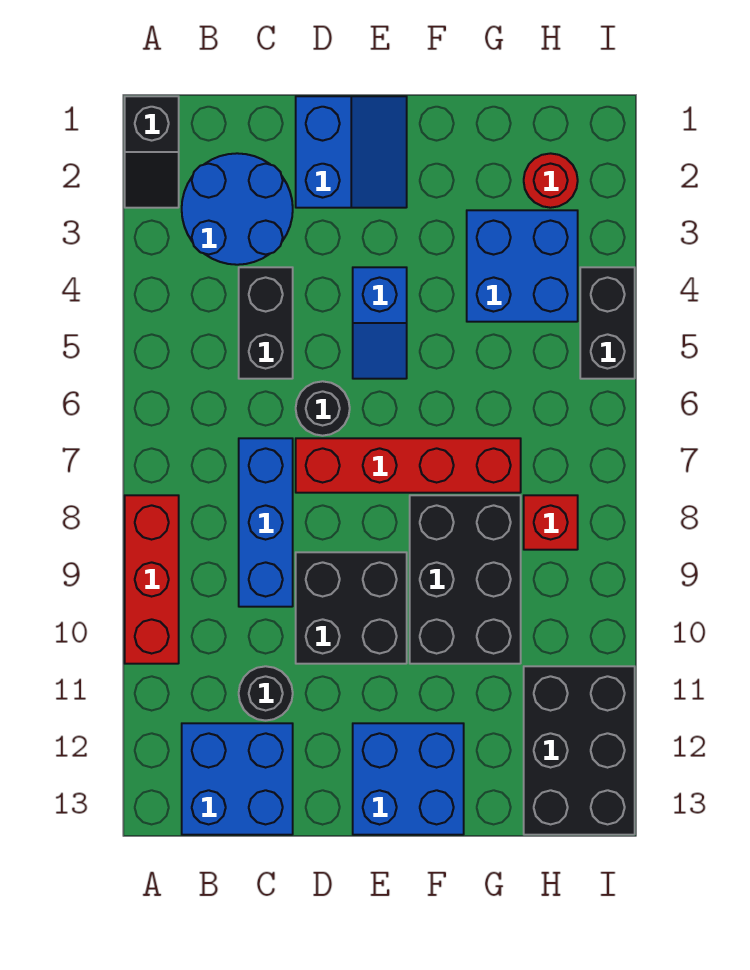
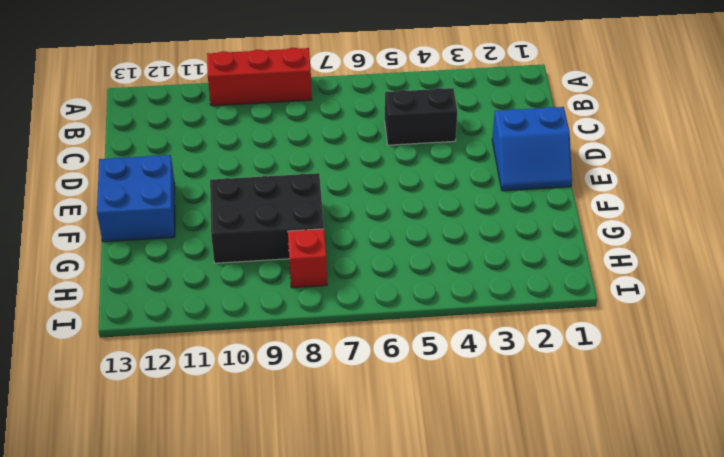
none -> black 1x2 slope [125,96,179,208]
none -> blue 2x2 round brick [182,153,293,265]
none -> blue 2x2 brick [182,723,293,835]

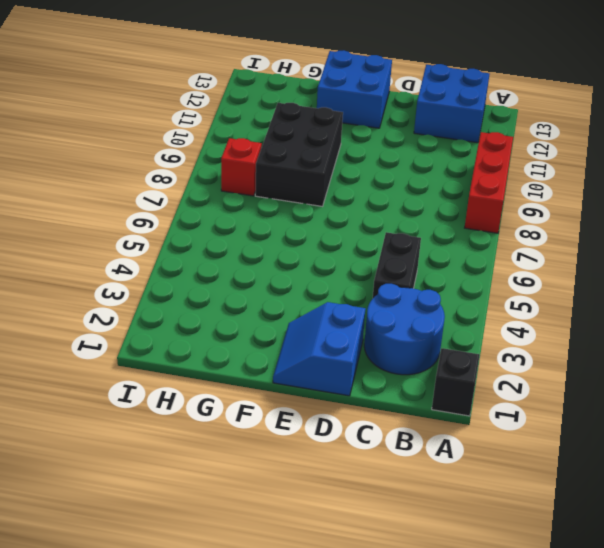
none -> blue 1x3 brick [239,438,293,607]
none -> black 1x1 round brick [239,666,293,721]
none -> black 1x1 round brick [296,381,350,436]

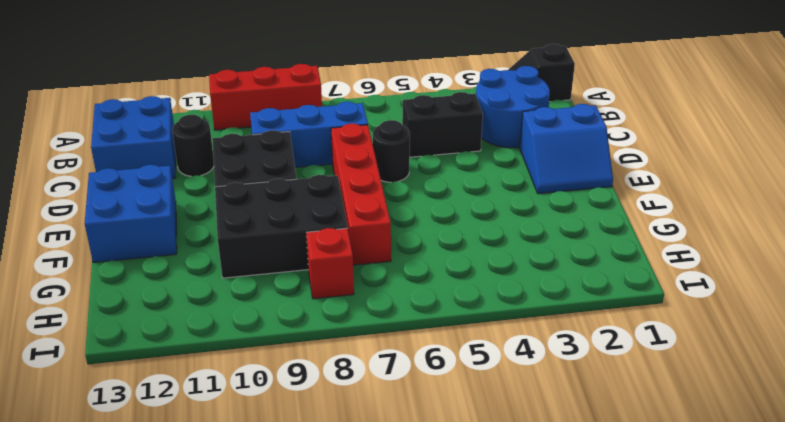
none -> blue 1x2 slope [353,267,407,379]
none -> blue 2x2 brick [467,210,578,322]
none -> red 1x1 round brick [524,153,578,208]

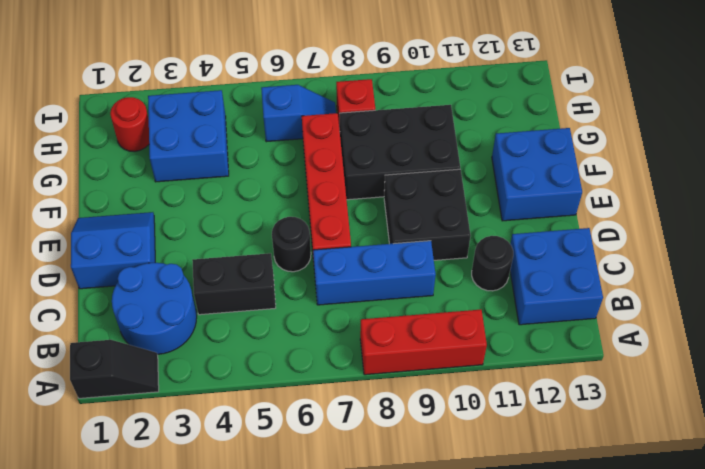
blue 1x2 slope [261,85,336,142] -> blue 1x2 slope moved to [353,267,407,379]
none -> black 2x3 brick [524,666,635,835]
none -> black 1x2 brick [580,267,635,379]

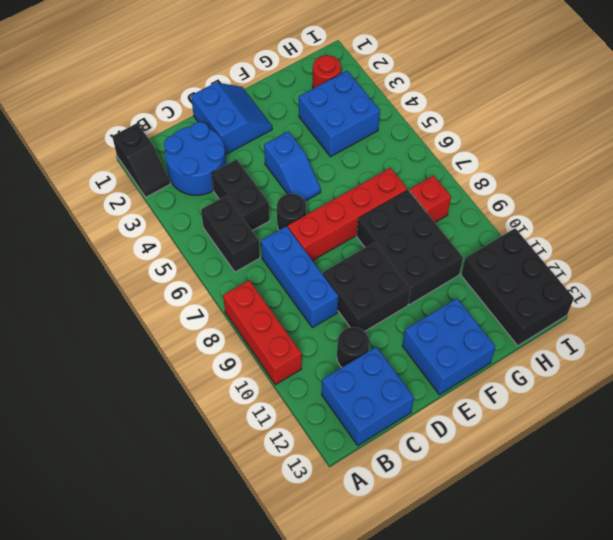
black 1x2 brick [201,196,260,272] -> black 1x2 brick moved to [580,267,635,379]

